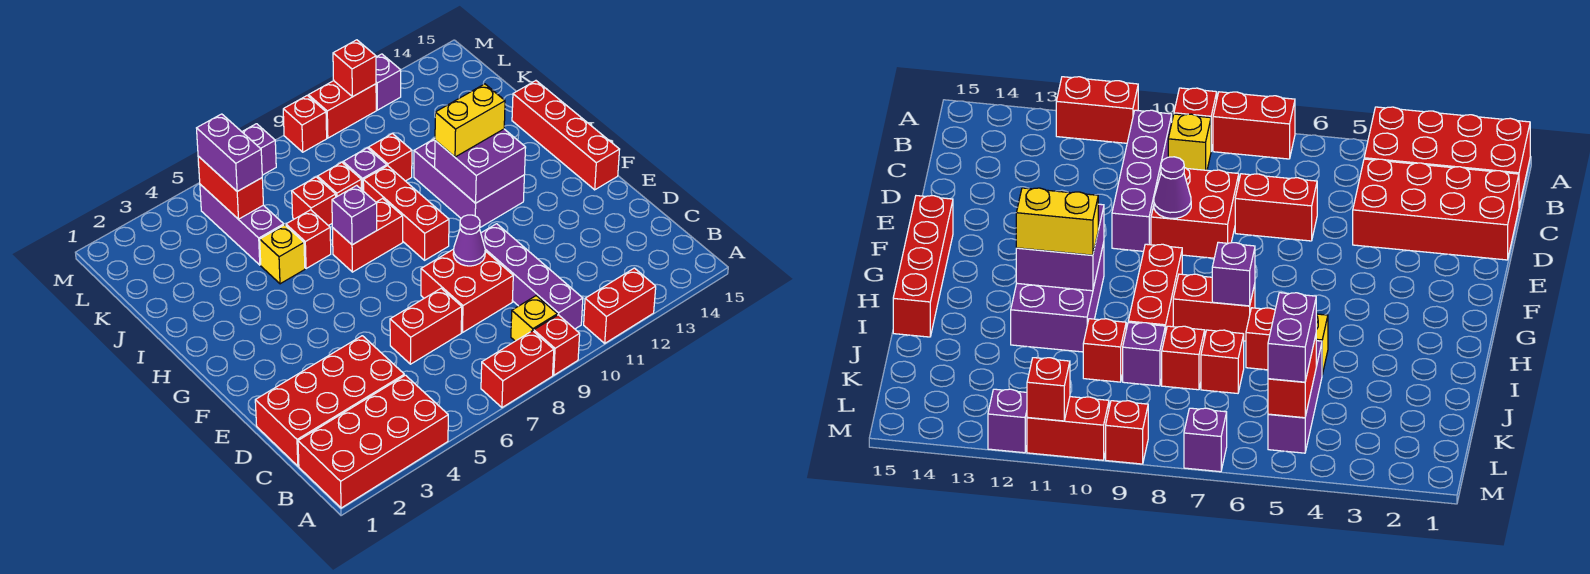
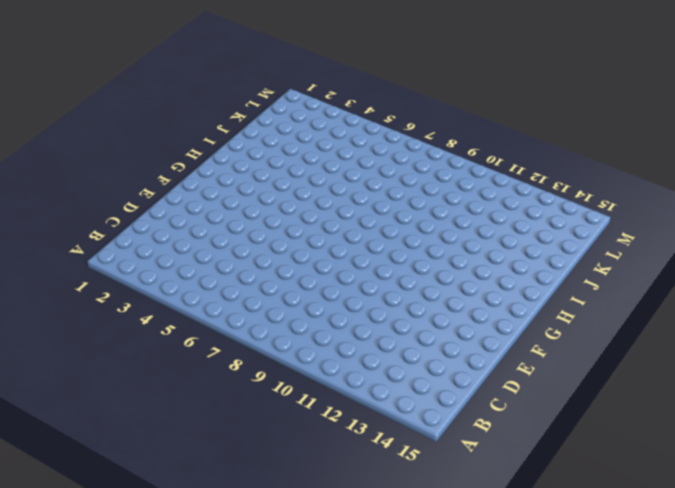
none -> red 2x4 brick [298,375,448,508]
none -> red 1x2 brick [481,331,554,407]
none -> red 1x1 brick [534,315,580,375]
none -> red 1x2 brick [584,268,656,343]

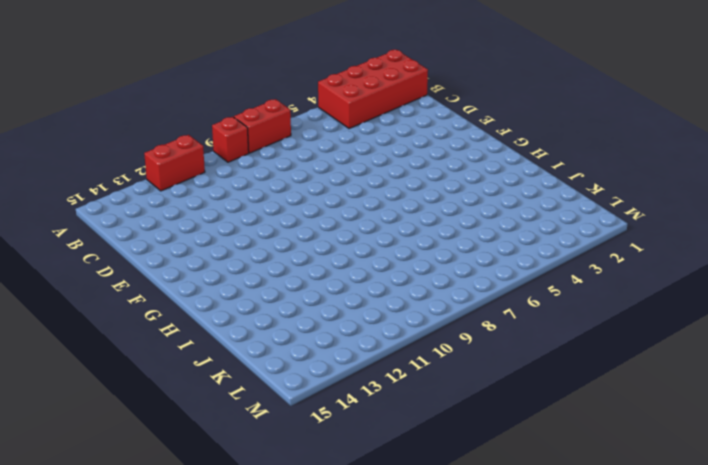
none -> yellow 1x1 brick [511,296,557,341]
none -> purple 1x4 brick [481,224,583,329]
none -> red 2x4 brick [255,336,404,466]
none -> red 1x2 brick [390,288,462,364]

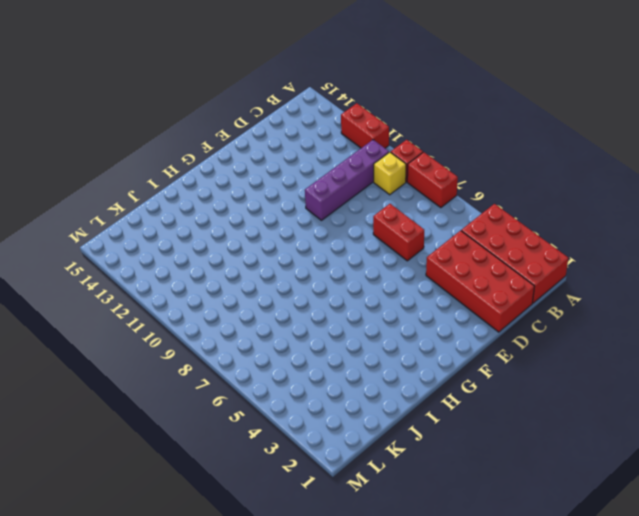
none -> red 2x2 brick [421,249,513,333]
none -> red 1x4 brick [512,81,620,190]
none -> red 1x3 brick [363,166,449,260]
none -> purple 2x3 brick [414,139,524,227]

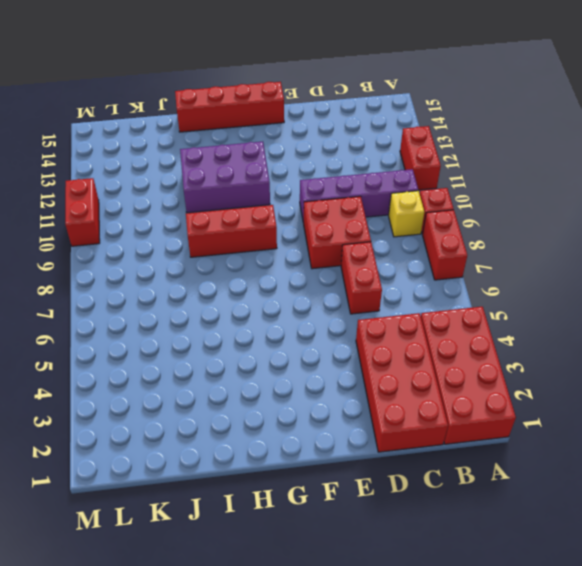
none -> red 1x2 brick [332,198,403,272]
none -> yellow 1x1 brick [260,225,305,284]
none -> red 1x1 brick [286,210,331,269]
none -> purple 1x3 brick [200,184,284,265]

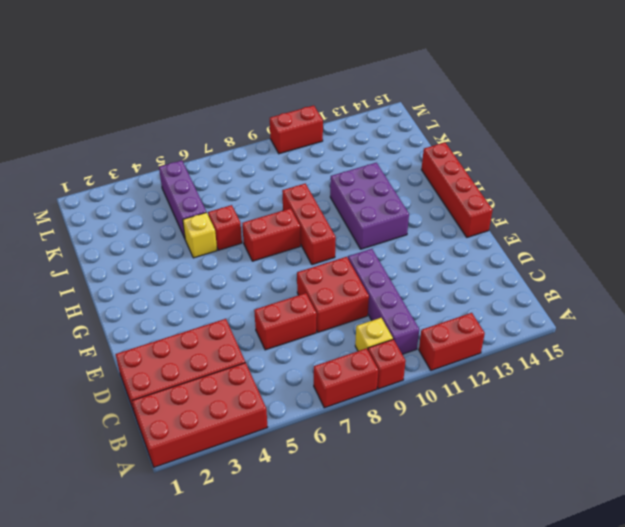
none -> red 1x1 brick [292,177,336,226]
none -> red 1x1 brick [318,162,361,197]
none -> purple 1x1 brick [343,148,387,191]
none -> red 1x1 brick [368,133,412,181]

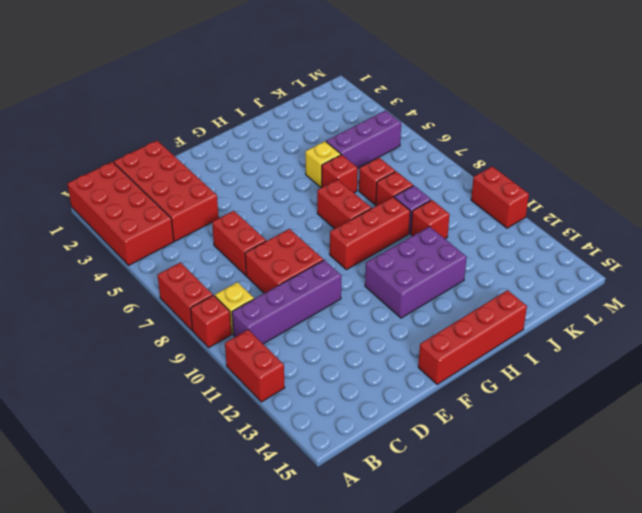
none -> purple 1x1 brick [242,124,276,175]
none -> red 1x1 brick [283,96,327,152]
none -> purple 1x1 brick [376,54,401,110]
none -> purple 1x1 cone [453,215,485,266]

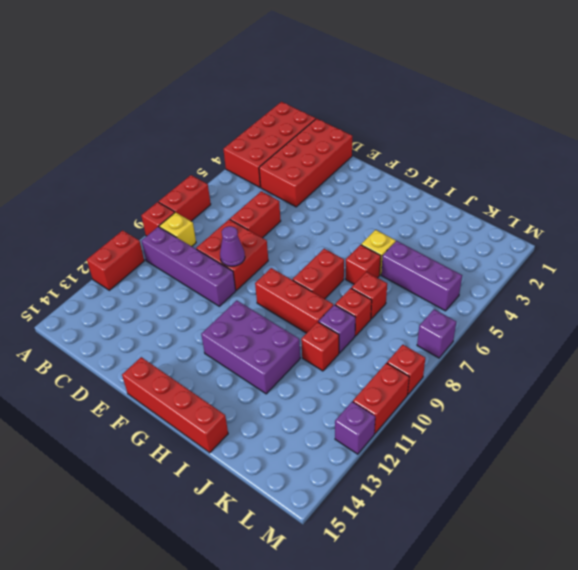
none -> purple 2x2 brick [435,129,526,203]
none -> purple 1x1 brick [332,185,377,245]
none -> red 1x2 brick [198,156,263,219]
none -> red 1x1 brick [333,40,376,97]

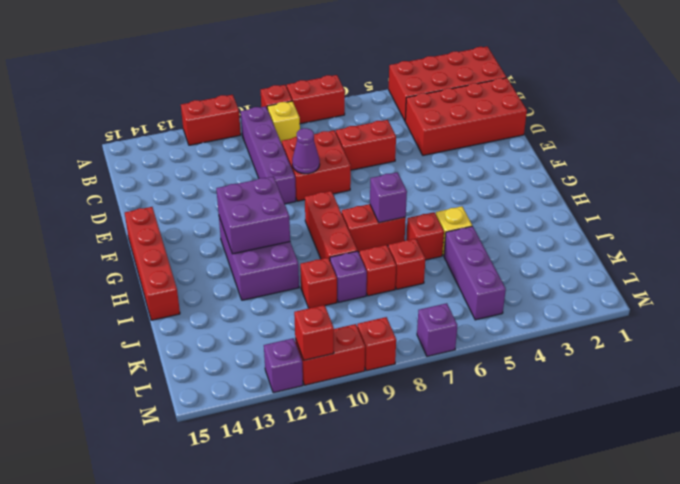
none -> red 1x2 brick [198,156,263,219]
none -> yellow 1x2 brick [435,84,505,157]
none -> purple 1x2 brick [197,114,262,191]

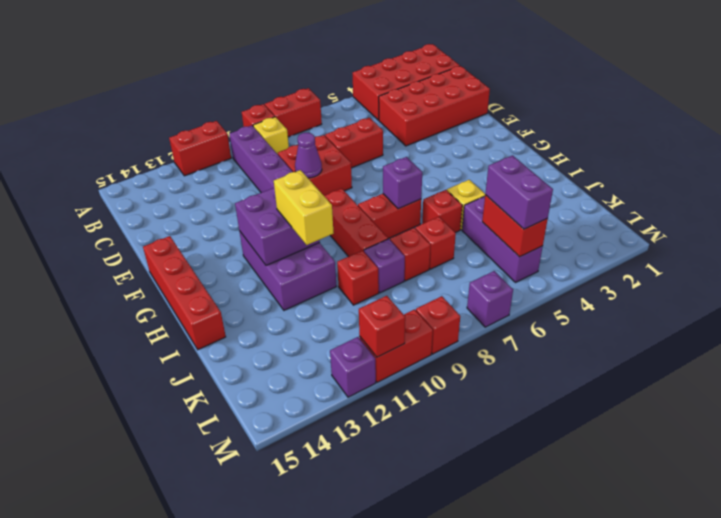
yellow 1x2 brick [274,170,334,245] -> yellow 1x2 brick turned to [435,84,505,157]

